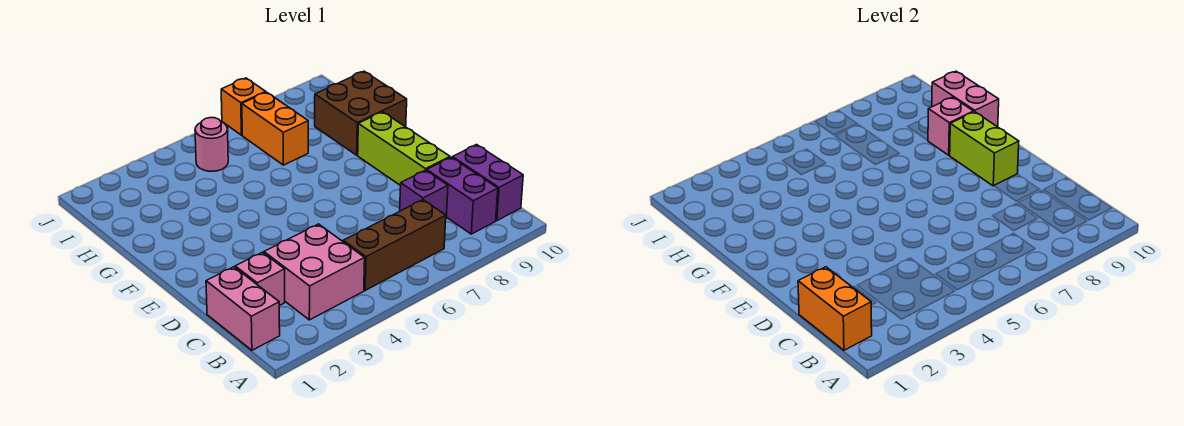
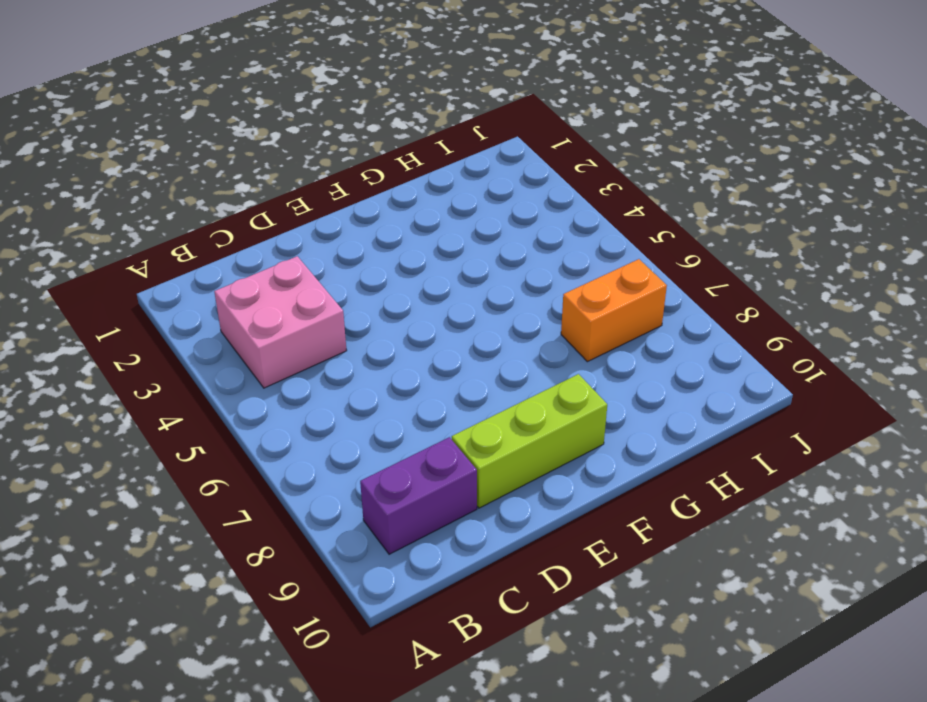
none -> pink 1x2 brick [206,267,280,350]
none -> brown 1x3 brick [343,200,446,290]
none -> purple 1x2 brick [452,145,523,221]

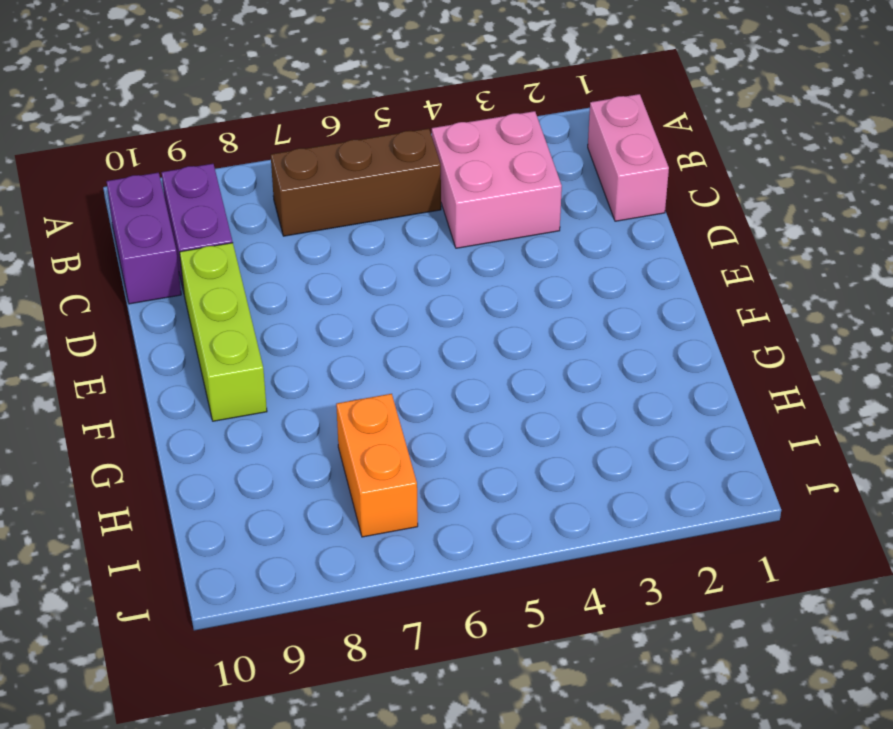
none -> pink 1x1 brick [235,252,285,306]
none -> purple 1x1 brick [400,170,448,216]
none -> brown 2x2 brick [315,71,407,155]

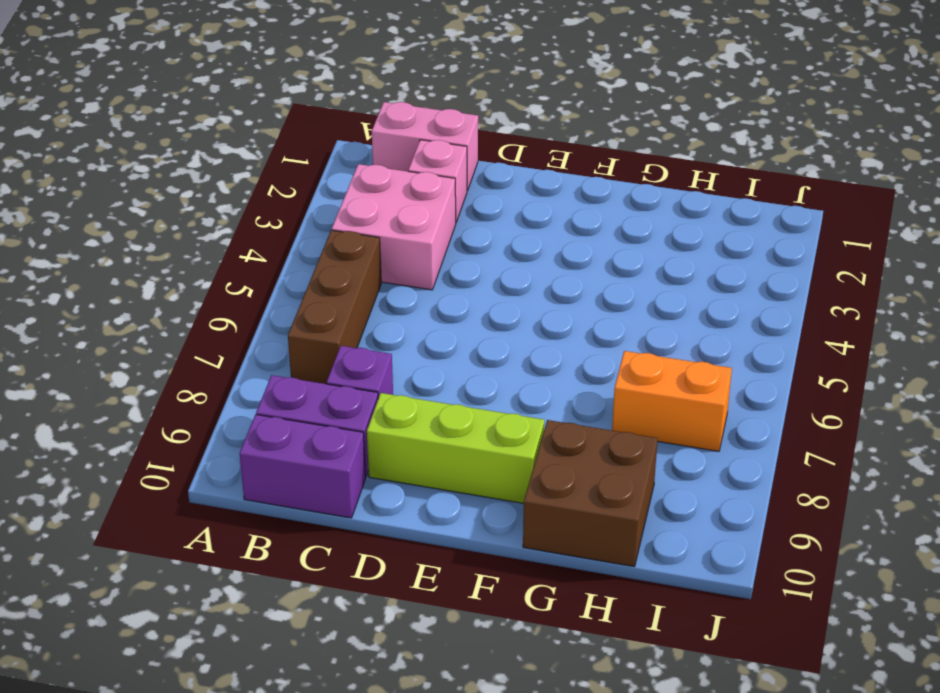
none -> pink 1x1 round brick [195,118,228,171]
none -> orange 1x1 brick [221,78,266,135]
none -> orange 1x2 brick [798,267,872,350]

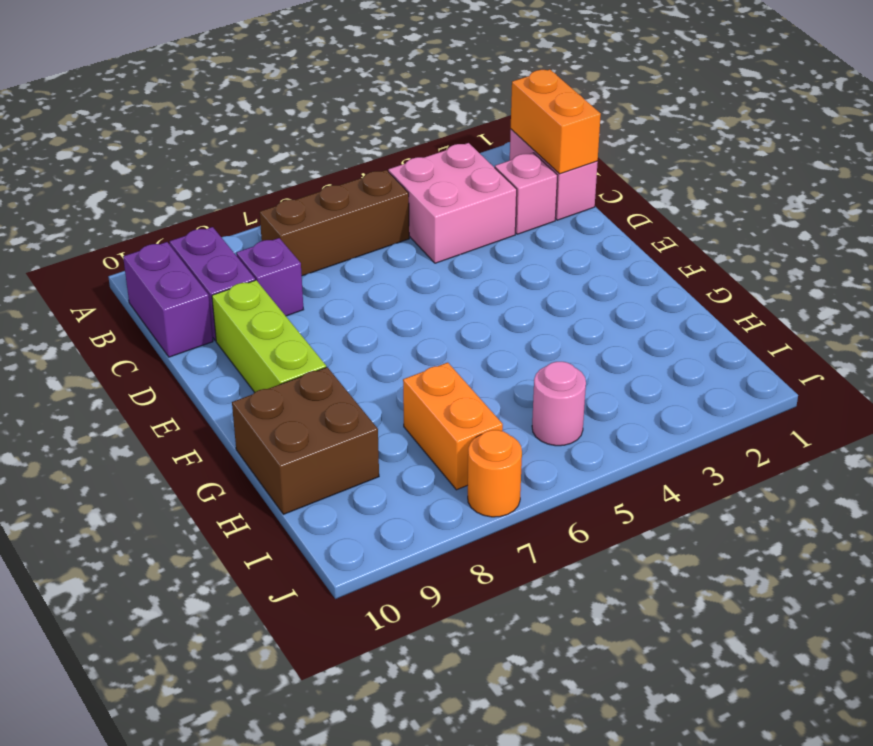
orange 1x1 round brick [468,430,522,517] -> orange 1x1 brick [221,78,266,135]
none -> lime 1x2 brick [950,112,1019,186]
none -> pink 1x1 brick [928,97,974,155]
none -> pink 1x2 brick [932,71,999,127]

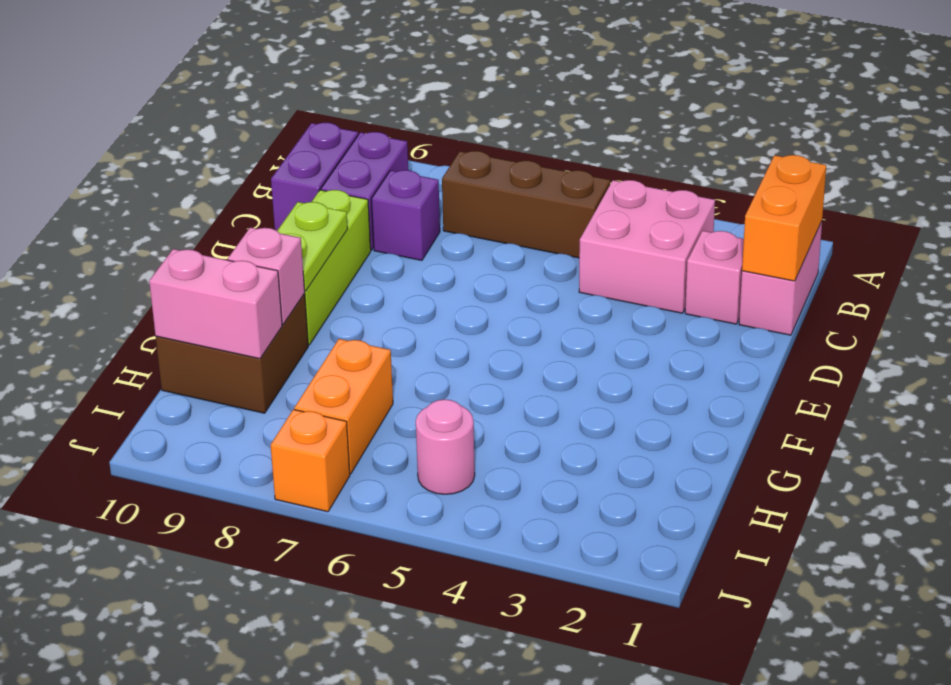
lime 1x2 plate [277,202,348,291] -> lime 1x2 brick [950,112,1019,186]
pink 1x2 brick [149,249,282,359] -> pink 1x2 brick turned to [932,71,999,127]

